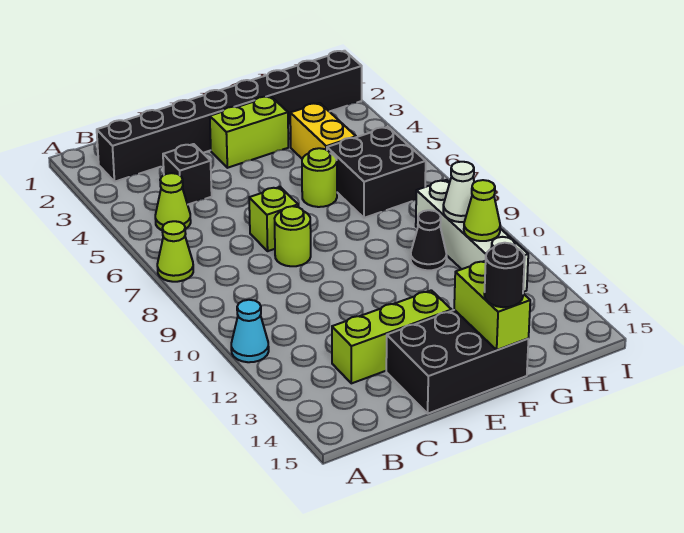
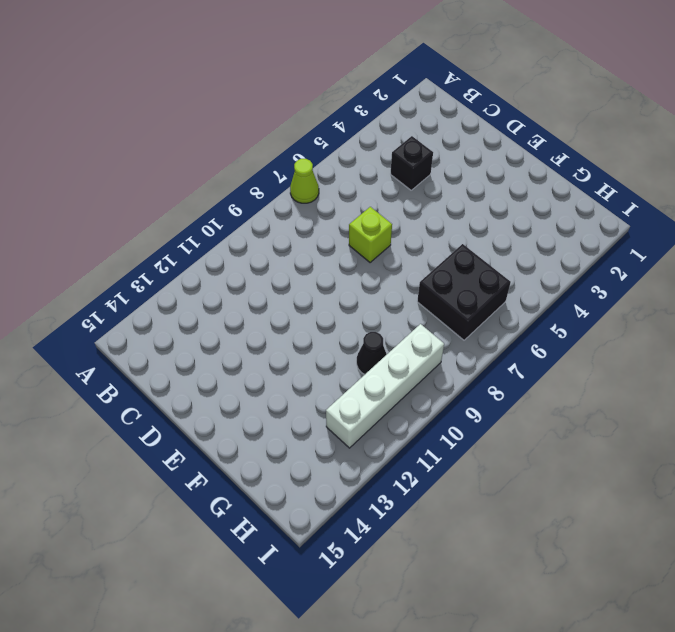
none -> cyan 1x1 cone [231,300,269,362]
none -> black 1x8 brick [97,51,362,182]
none -> lime 1x1 cone [155,173,191,230]

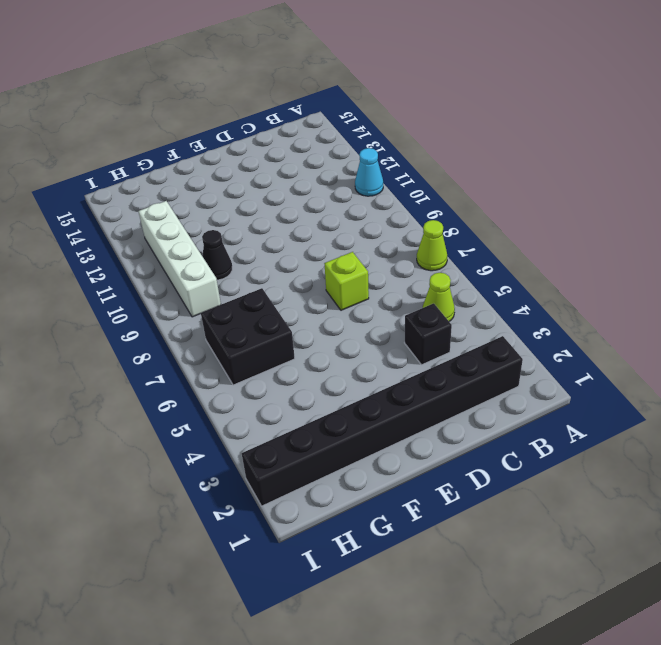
none -> lime 1x3 brick [332,290,452,383]
none -> lime 1x1 round brick [275,206,311,266]
none -> black 2x3 brick [386,310,529,414]

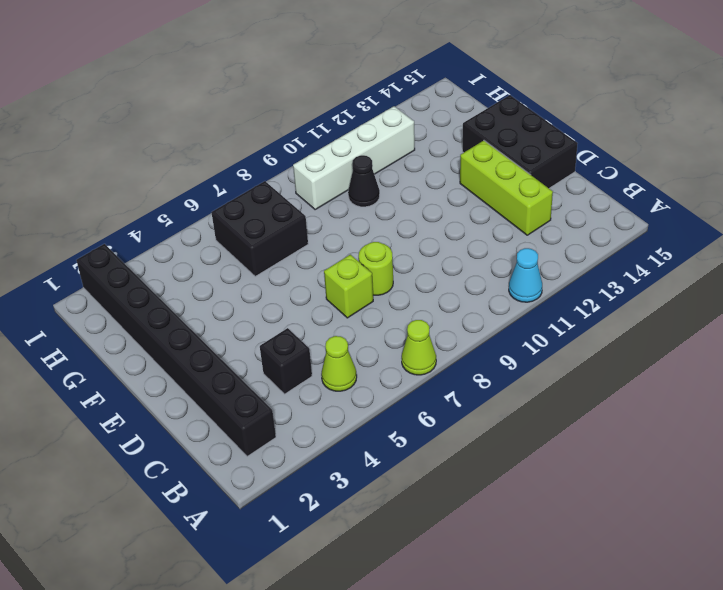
none -> lime 1x2 brick [210,96,288,168]
none -> lime 1x1 round brick [302,148,337,207]
none -> yellow 1x2 brick [290,103,356,159]

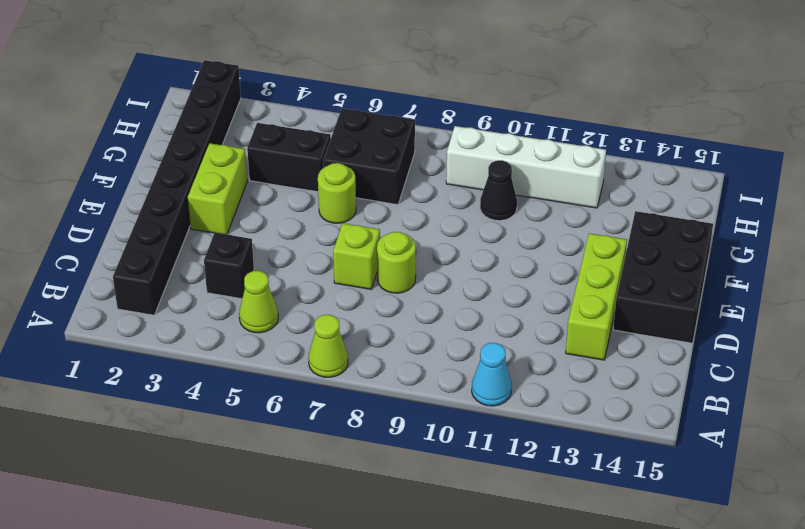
black 1x2 brick [247,123,331,192] -> yellow 1x2 brick [290,103,356,159]
none -> lime 1x2 brick [454,261,530,350]
none -> white 1x1 cone [443,162,474,222]
none -> lime 1x1 cone [464,180,500,241]

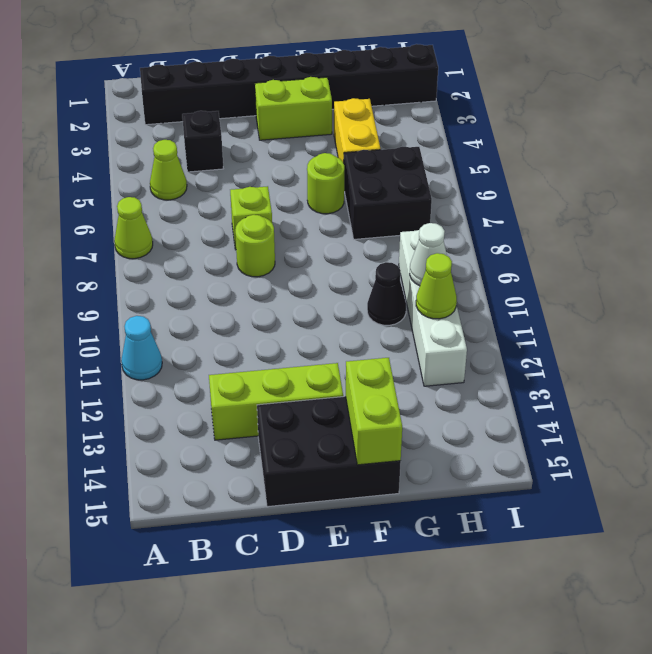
none -> black 1x1 round brick [484,243,525,307]

